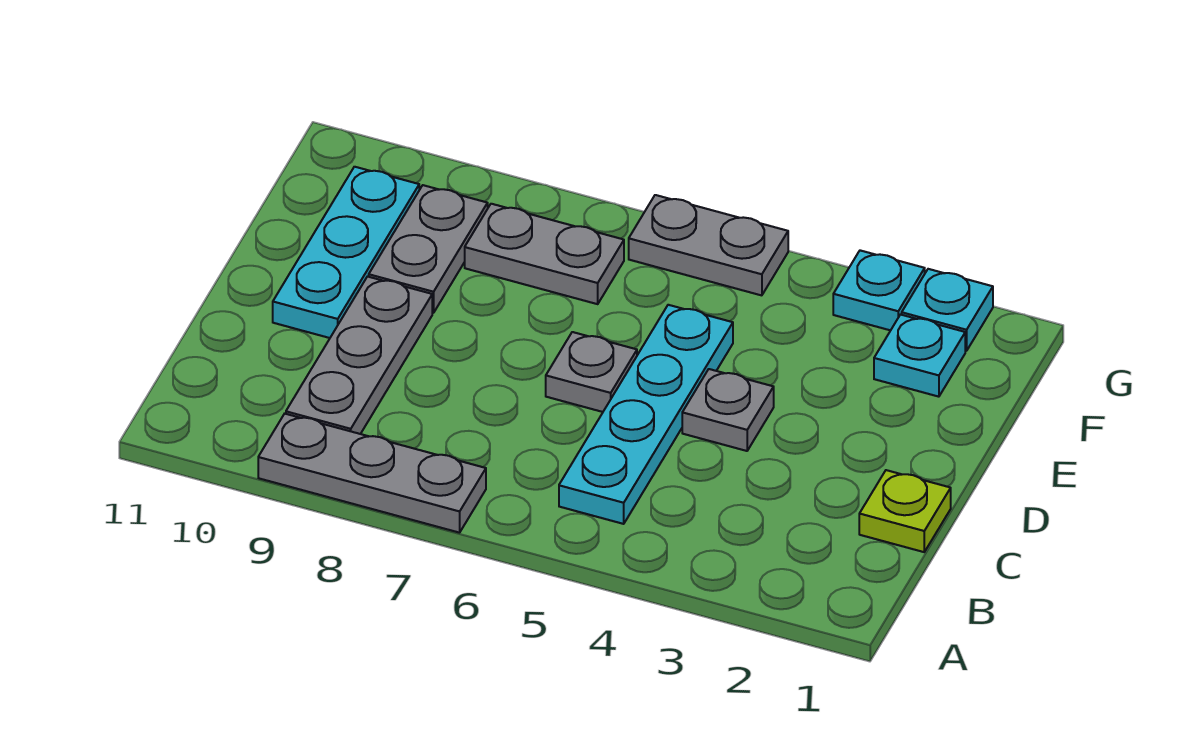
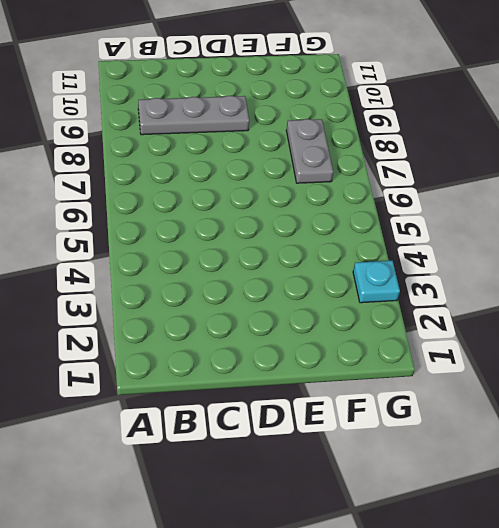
none -> grey 1x3 plate [258,414,486,533]
none -> cyan 1x4 plate [559,305,733,524]
none -> lime 1x1 plate [859,470,951,552]

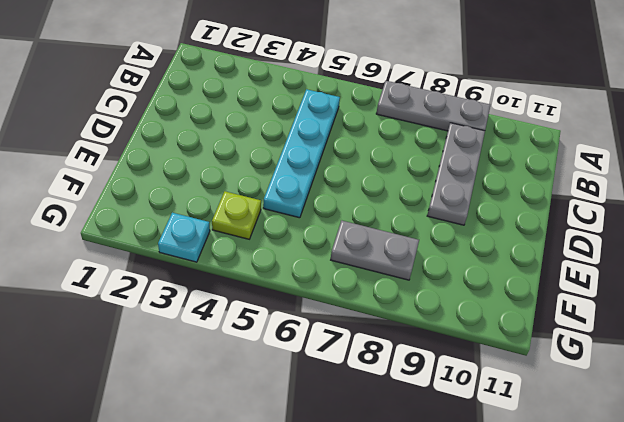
lime 1x1 plate [212,191,261,239] -> lime 1x1 plate moved to [859,470,951,552]
none -> grey 1x1 plate [682,369,774,451]
none -> grey 1x1 plate [546,332,637,412]
none -> cyan 1x3 plate [273,167,419,338]

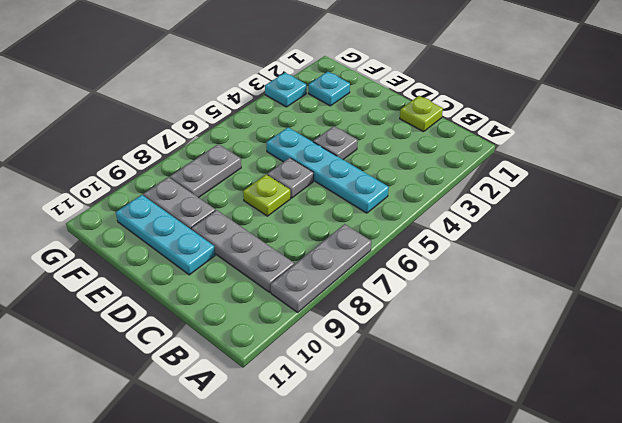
lime 1x1 plate [243,174,290,216] -> none
none -> cyan 1x1 plate [902,269,993,351]
none -> grey 1x2 plate [629,195,788,295]

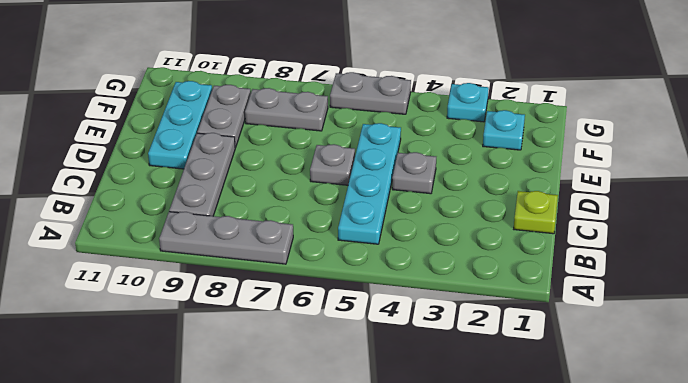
none -> cyan 1x1 plate [902,269,993,351]

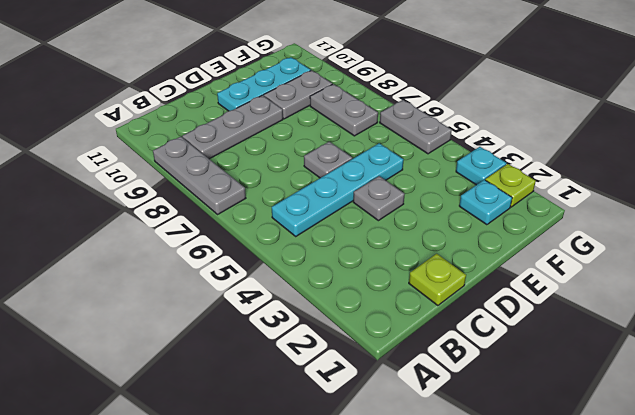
lime 1x1 plate [485,164,536,207] -> cyan 1x1 plate [902,269,993,351]

